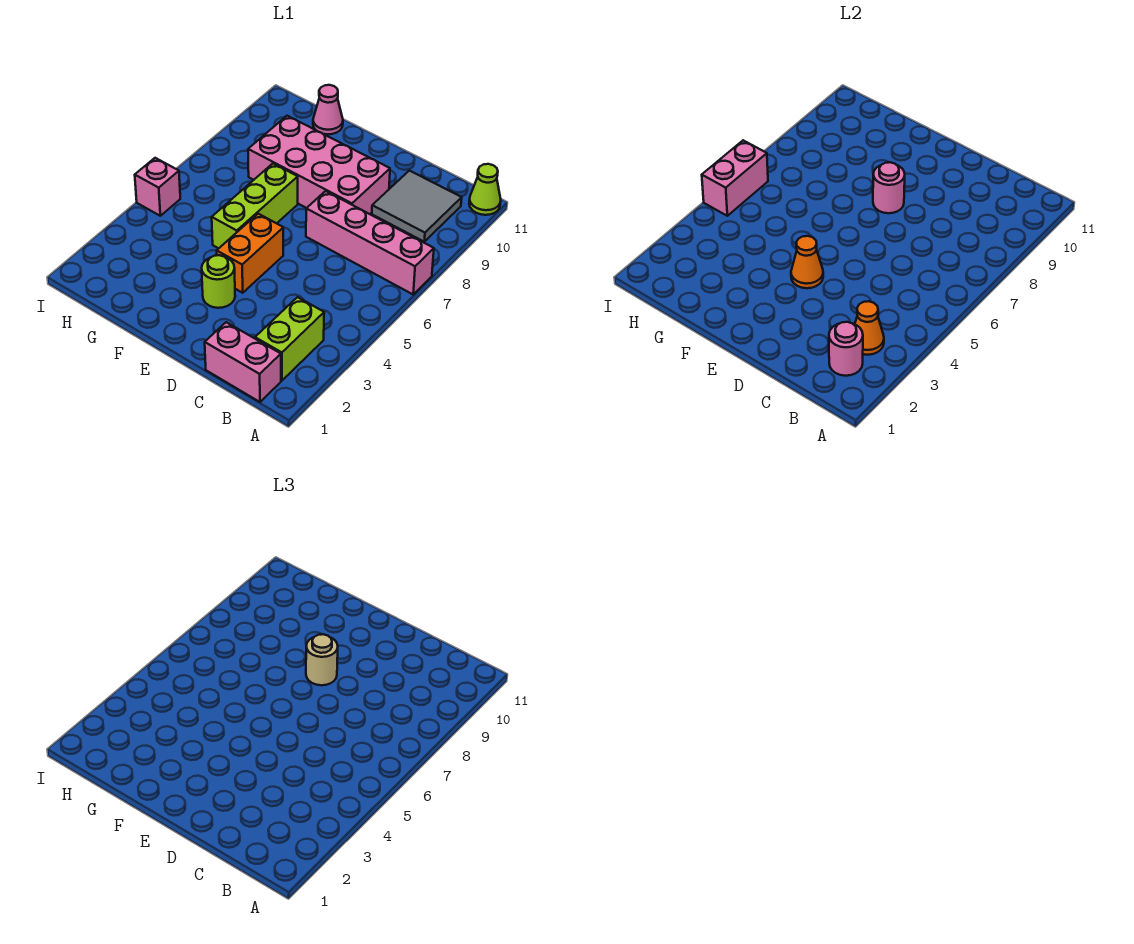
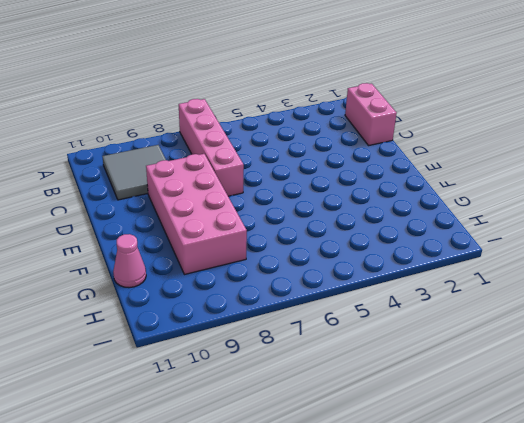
none -> lime 1x1 cone [469,164,501,215]
none -> lime 1x2 brick [255,297,324,381]
none -> lime 1x1 round brick [202,255,235,308]

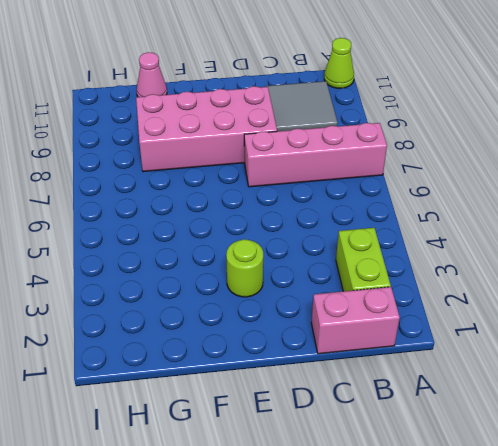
none -> orange 1x2 brick [217,214,283,293]
none -> lime 1x3 brick [212,164,298,248]
none -> pink 1x1 brick [135,158,180,216]

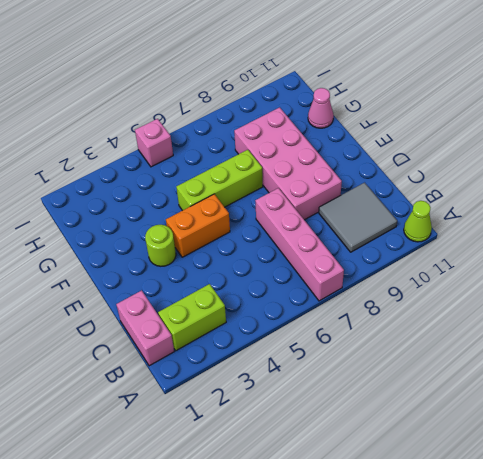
none -> pink 1x1 round brick [829,322,863,376]
none -> orange 1x1 cone [855,301,884,355]
none -> orange 1x1 cone [791,236,823,288]

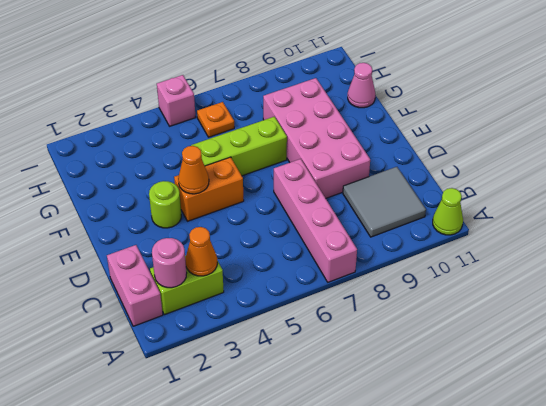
orange 1x1 plate [197,102,234,137] -> none
none -> pink 1x1 round brick [873,162,905,213]
none -> pink 1x2 brick [702,140,768,216]
none -> tan 1x1 round brick [306,634,338,685]

